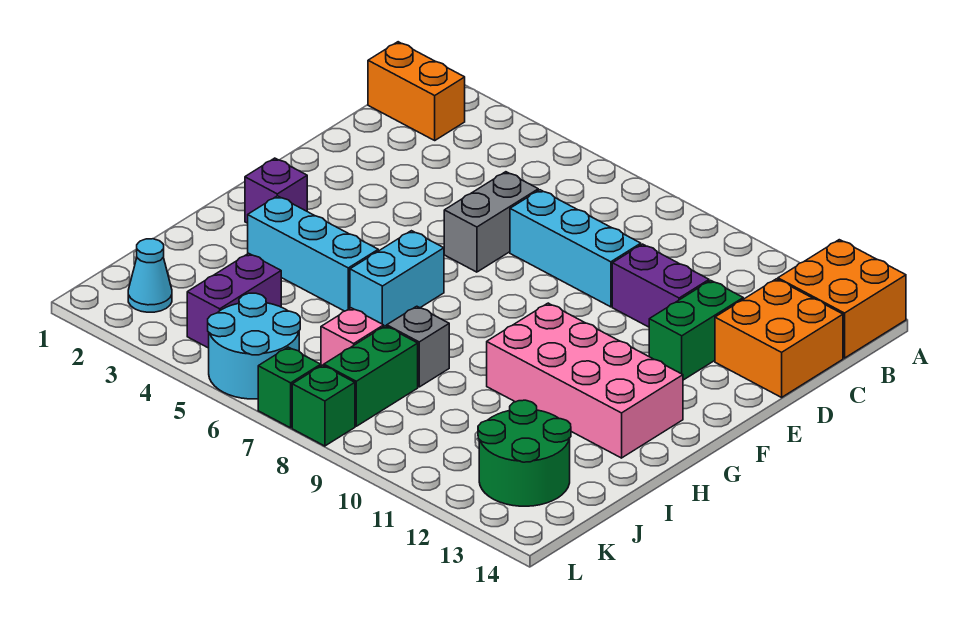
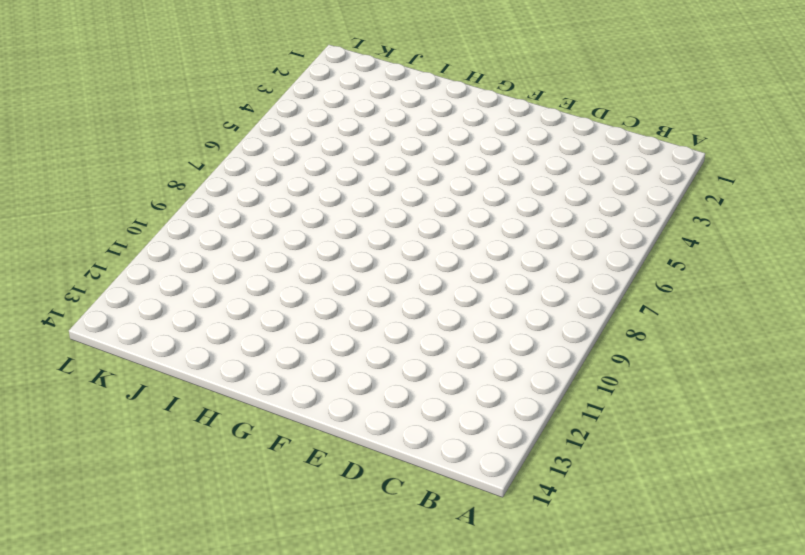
none -> orange 2x2 brick [778,240,906,358]
none -> orange 1x2 brick [368,42,465,140]
none -> orange 2x2 brick [715,279,843,397]

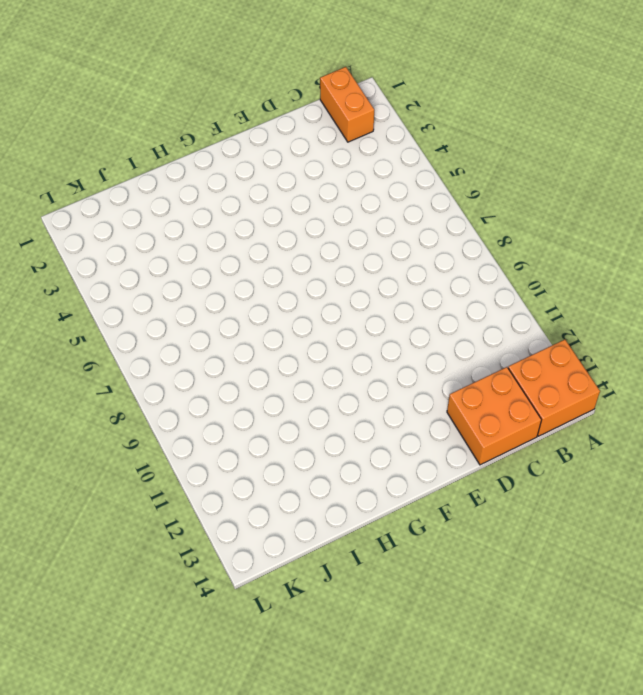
none -> grey 1x2 brick [444,172,538,272]
none -> cyan 1x3 brick [510,190,641,307]
none -> purple 1x2 brick [612,244,709,327]

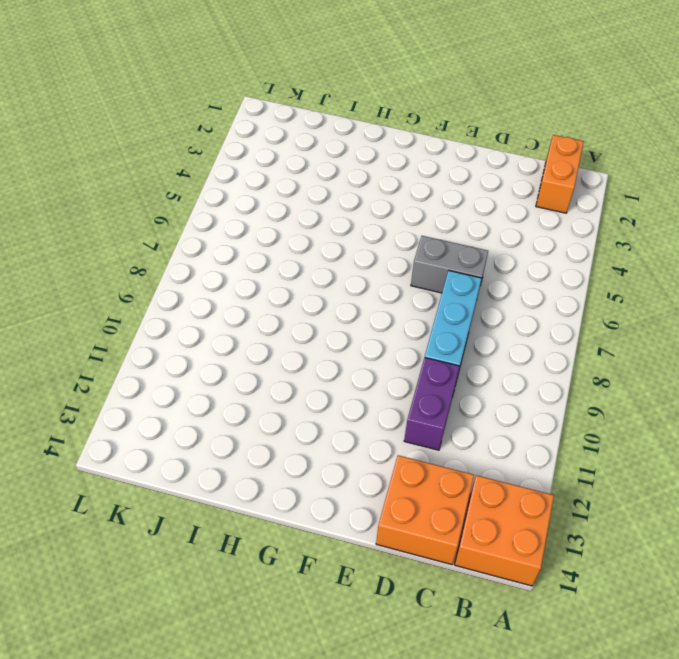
none -> green 1x2 brick [649,280,743,380]
none -> purple 1x1 brick [245,158,307,223]
none -> cyan 1x2 brick [350,231,444,326]

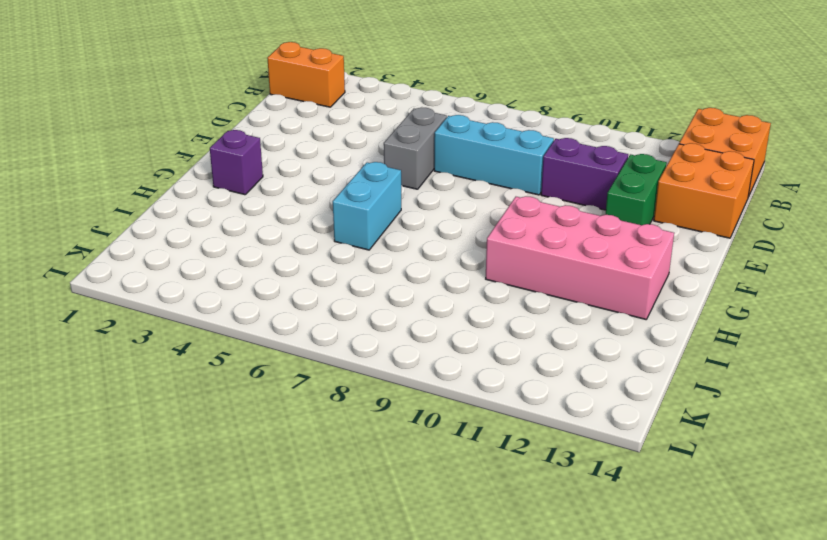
none -> cyan 1x3 brick [248,196,378,311]
none -> grey 1x1 brick [387,306,449,387]
none -> purple 1x2 brick [187,253,281,348]

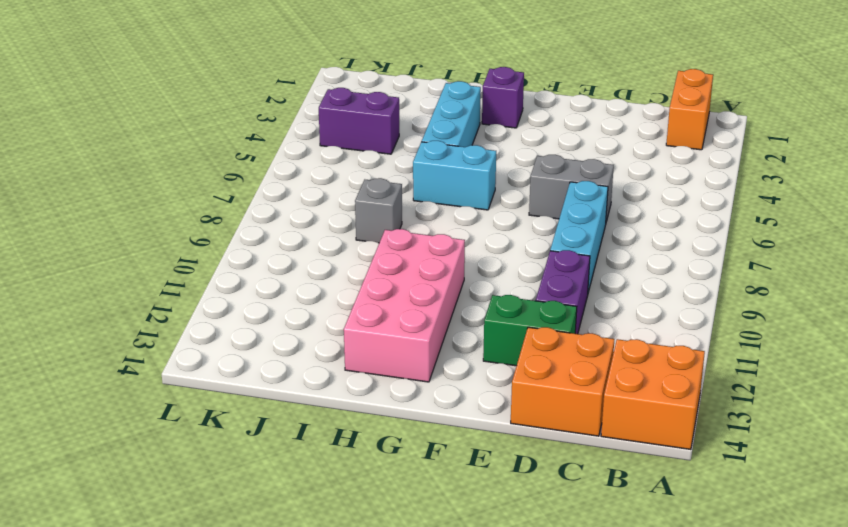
none -> pink 1x1 brick [321,308,384,366]
none -> green 1x2 brick [324,326,418,426]
none -> green 2x2 round brick [478,400,571,506]

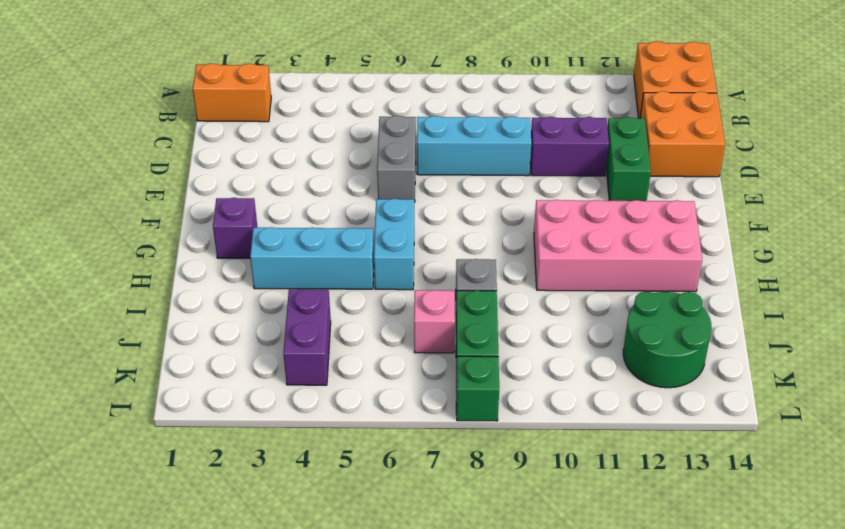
none -> cyan 1x1 cone [128,239,172,312]
none -> cyan 2x2 round brick [208,293,300,399]
none -> green 1x1 brick [258,347,321,428]

